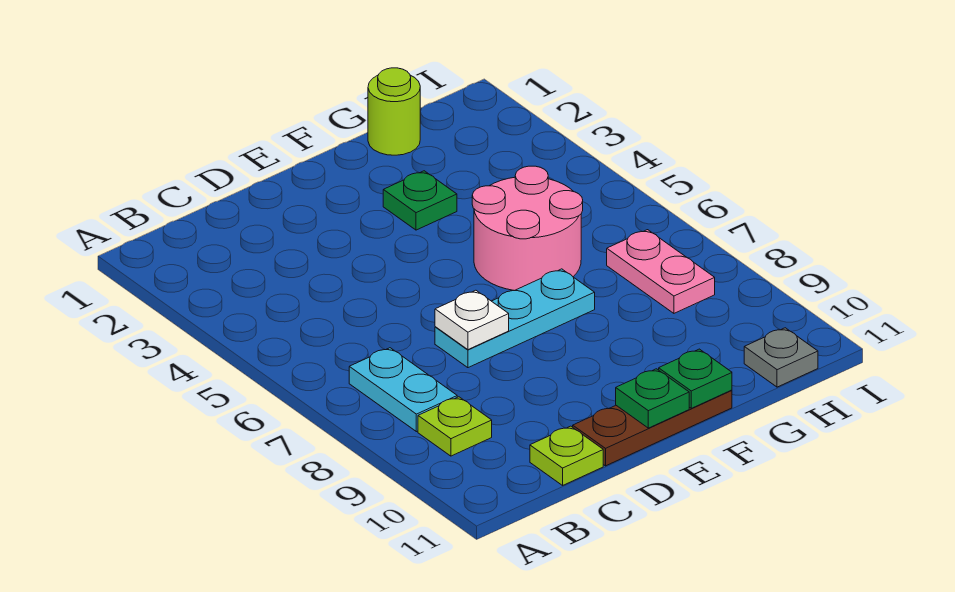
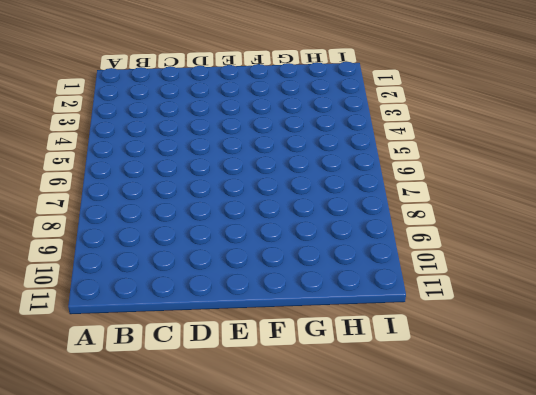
none -> cyan 1x2 plate [349,348,457,432]
none -> lime 1x1 plate [418,397,492,456]
none -> lime 1x1 plate [530,426,603,485]

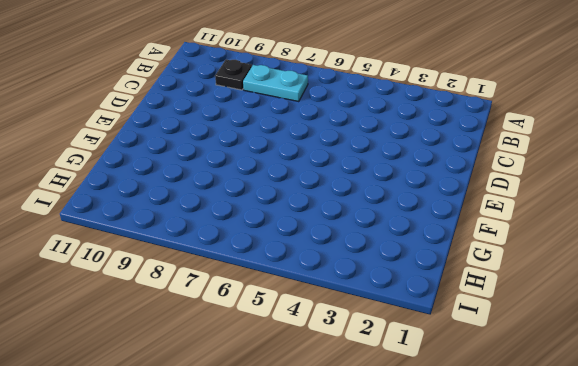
black 1x1 plate [215,60,252,90] -> lime 1x1 plate [418,397,492,456]
none -> lime 1x1 plate [530,426,603,485]
none -> cyan 1x3 plate [435,269,595,368]
none -> brown 1x3 plate [573,390,732,466]

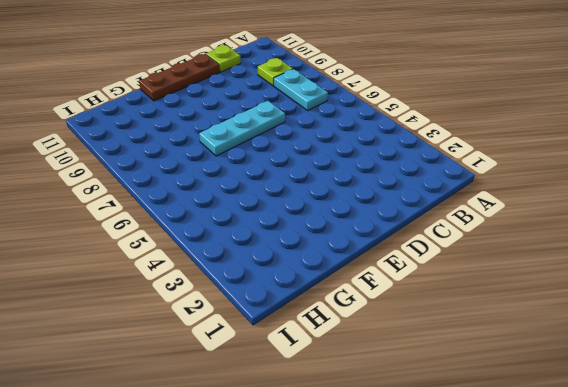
none -> green 1x1 plate [383,171,457,230]
none -> pink 2x2 round brick [472,166,583,291]
none -> lime 1x1 round brick [368,68,420,155]

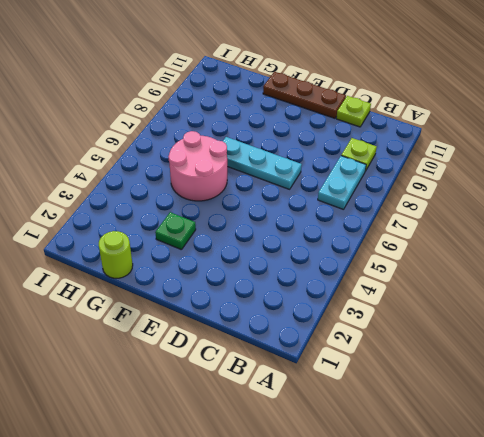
none -> pink 1x2 plate [607,230,715,313]
none -> grey 1x1 plate [744,328,818,387]
none -> white 1x1 plate [435,290,509,350]

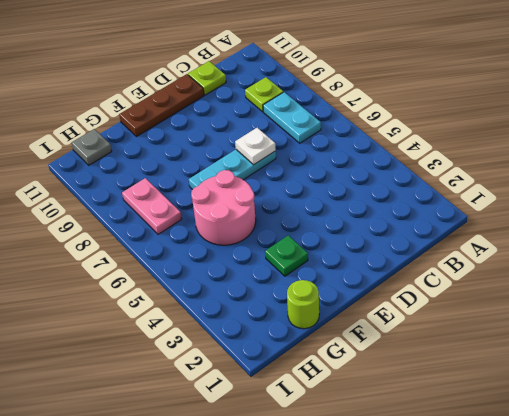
none -> green 1x1 plate [616,369,689,428]
none -> green 1x1 plate [659,349,732,408]

